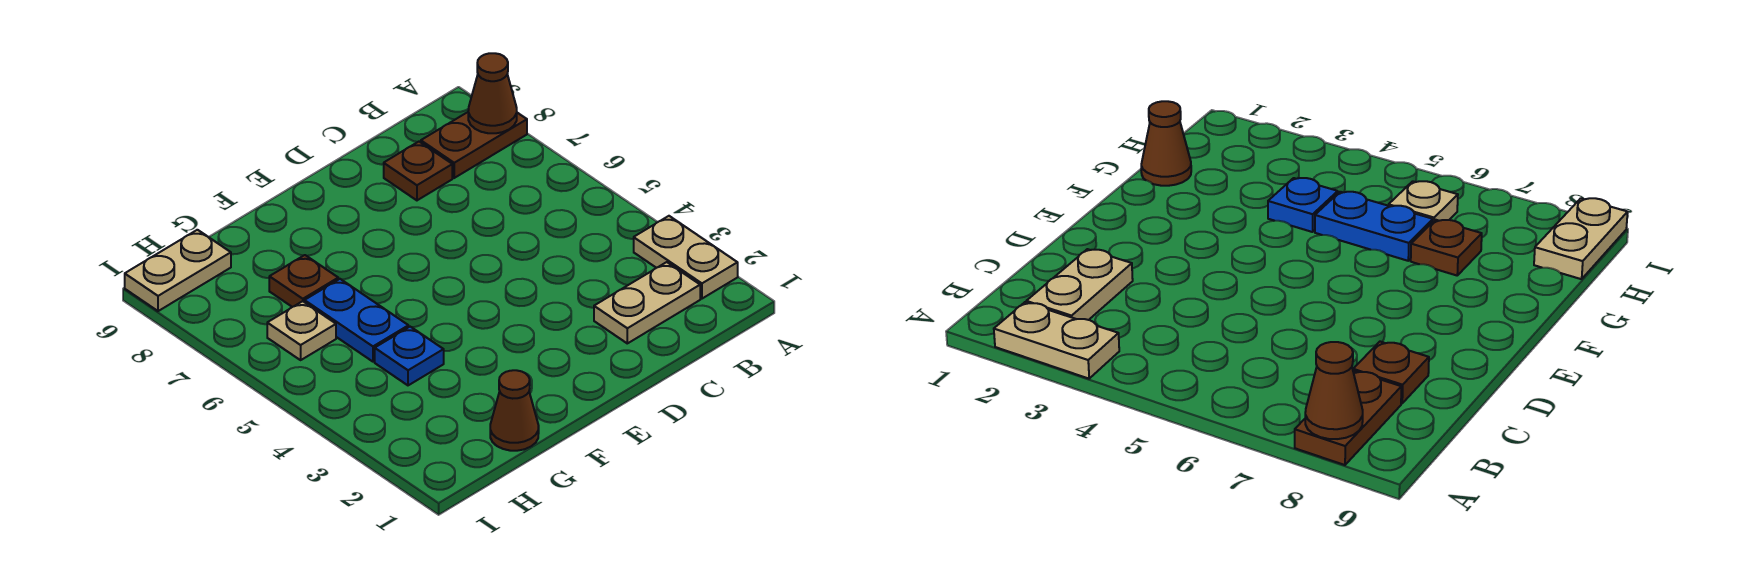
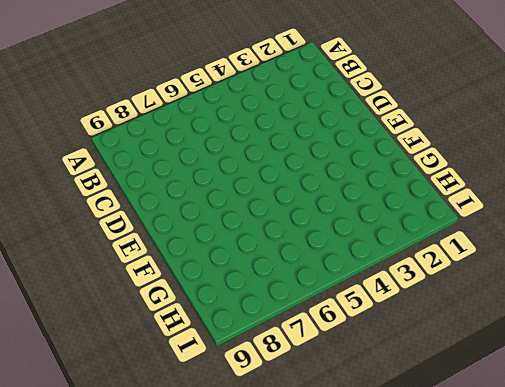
none -> tan 1x2 plate [634,216,738,299]
none -> brown 1x2 plate [421,112,527,178]

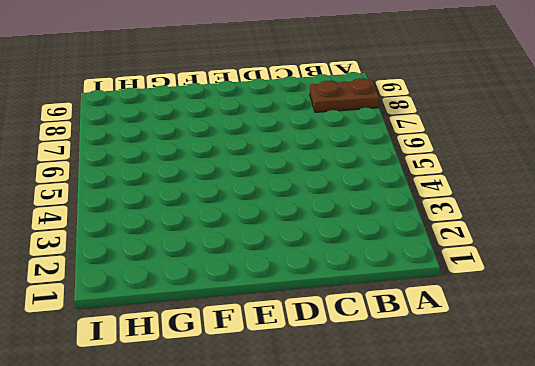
none -> tan 1x2 plate [634,216,738,299]
none -> tan 1x2 plate [594,262,700,343]

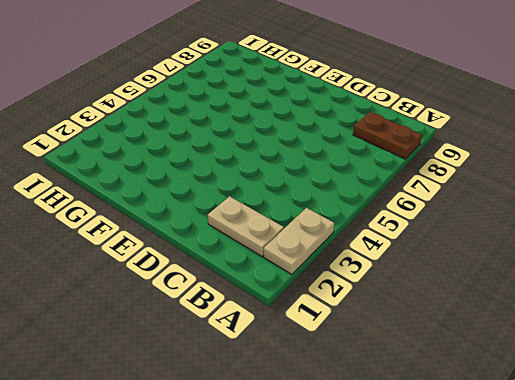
none -> brown 1x1 plate [384,142,452,200]
none -> brown 1x1 cone [490,370,539,451]

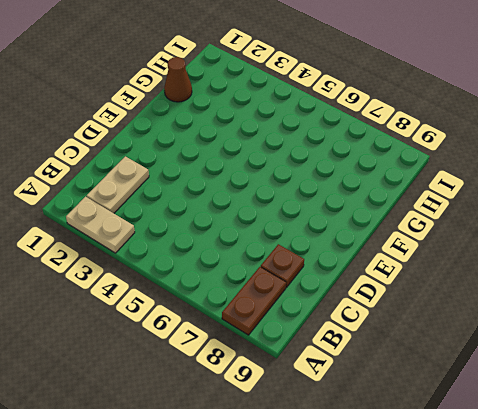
none -> blue 1x1 plate [375,327,444,385]
none -> blue 1x2 plate [305,279,408,362]

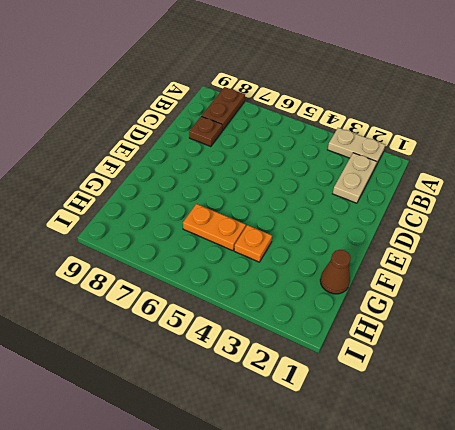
orange 1x1 plate [234,225,272,262] -> blue 1x1 plate [375,327,444,385]
orange 1x2 plate [183,204,246,251] -> blue 1x2 plate [305,279,408,362]
none -> brown 1x1 plate [269,255,338,307]
none -> tan 1x1 plate [267,301,336,360]

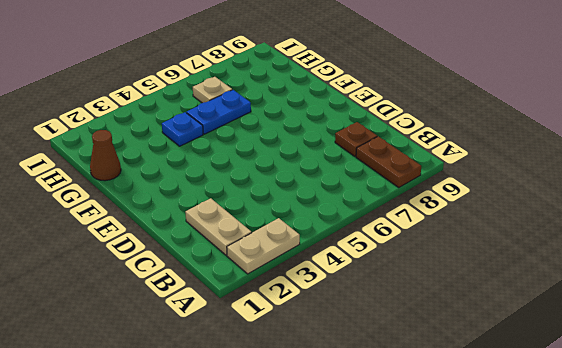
none -> brown 1x1 plate [269,255,338,307]
none -> tan 1x2 plate [125,230,231,311]

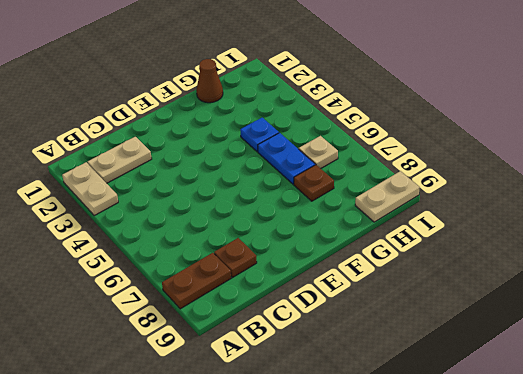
none -> brown 1x1 cone [468,53,517,133]

